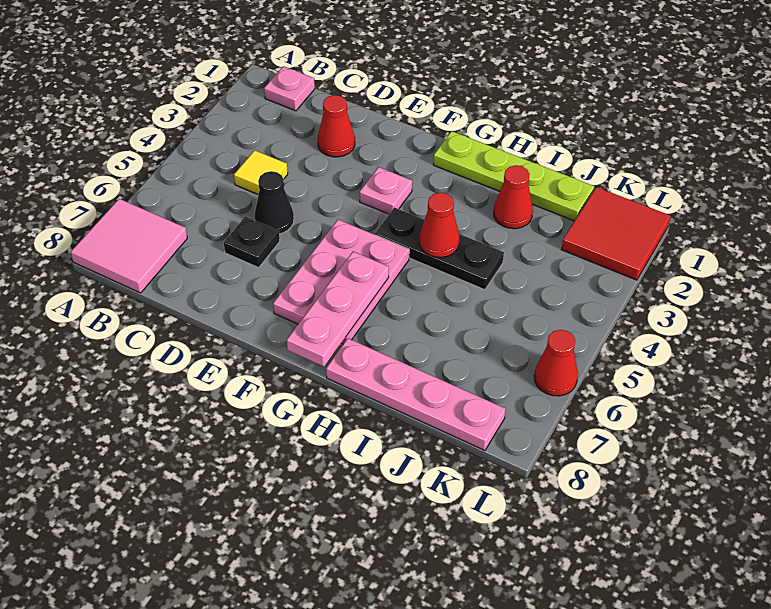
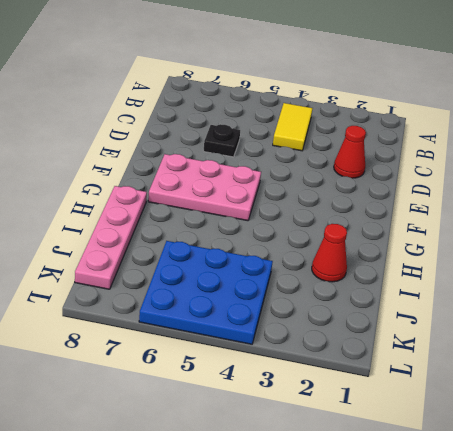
yellow 1x2 tile [273,103,313,151] -> yellow 1x1 tile [234,150,288,195]
blue 3x3 plate [139,241,273,344] -> red 1x1 cone [534,330,578,396]
none -> pink 2x2 tile [71,199,187,293]
none -> pink 1x1 plate [264,66,315,111]
none -> black 1x1 cone [254,171,294,234]

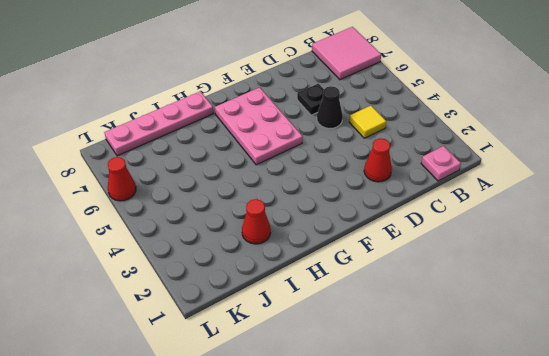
none -> pink 1x1 plate [359,167,412,214]
none -> lime 1x4 plate [433,131,594,221]
none -> black 1x3 plate [375,208,504,290]

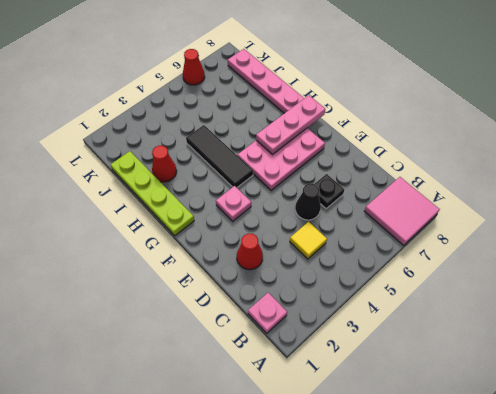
black 1x3 tile [186,125,253,188] -> black 1x3 plate [375,208,504,290]
none -> red 2x2 tile [562,187,670,280]
none -> red 1x1 cone [419,193,459,257]

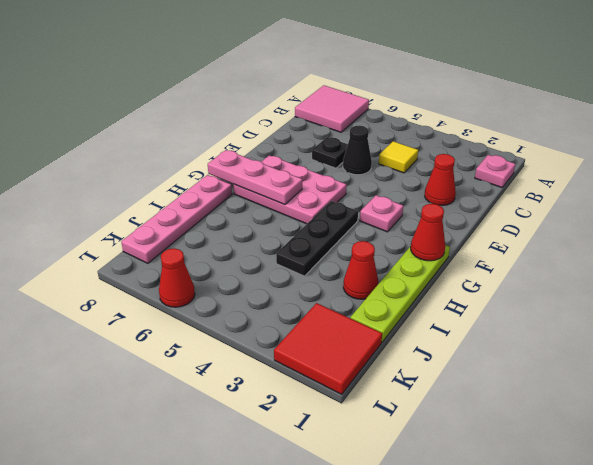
red 1x1 cone [411,204,445,261] -> red 1x1 cone moved to [419,193,459,257]

